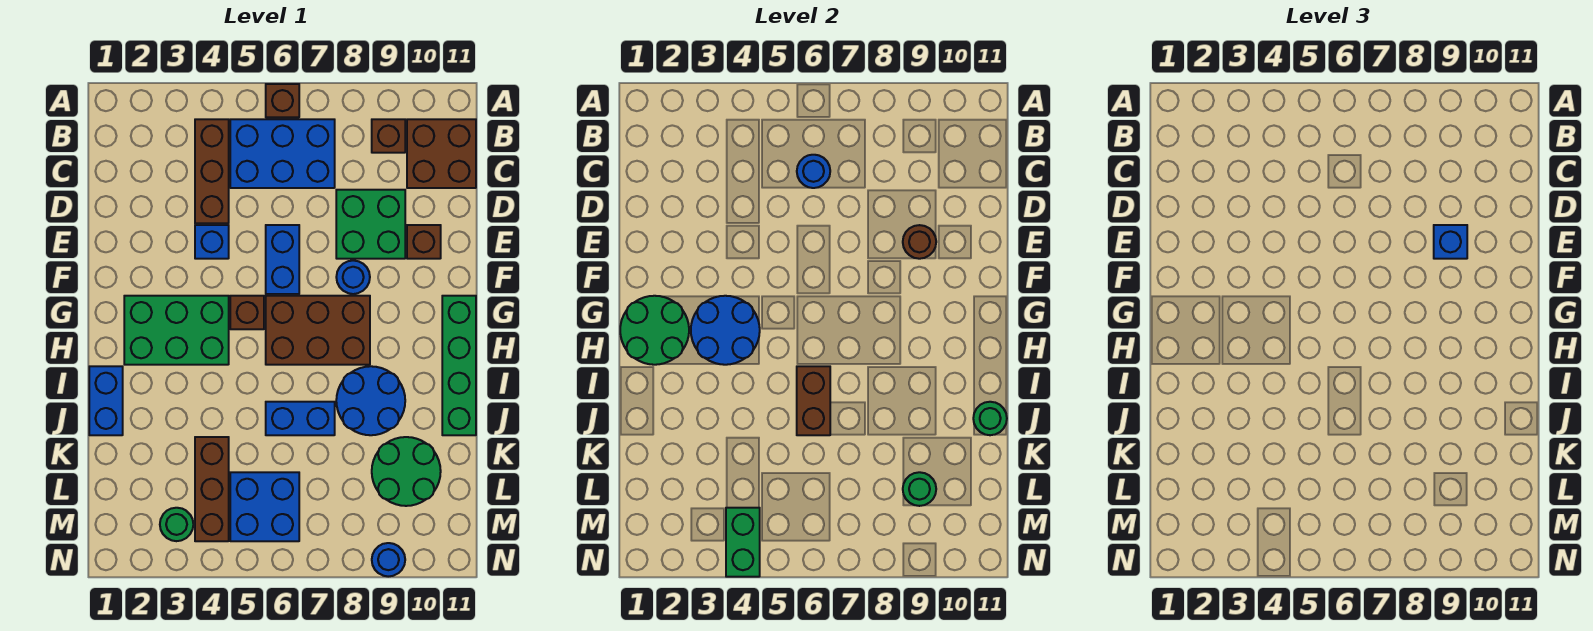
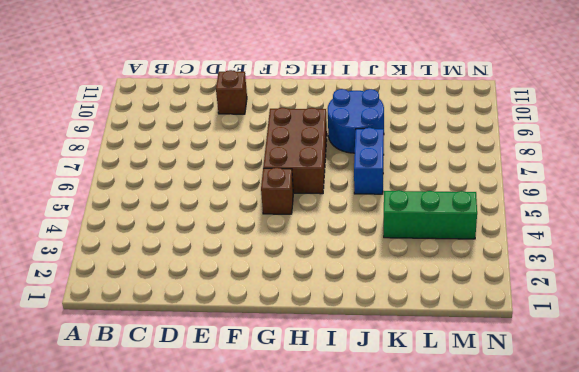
green 1x3 brick [384,190,477,239] -> brown 1x3 brick [195,437,229,541]
none -> brown 1x1 brick [266,84,299,117]
none -> brown 1x3 brick [195,119,229,223]
none -> blue 2x3 brick [230,119,335,188]
none -> brown 1x1 brick [372,119,405,153]

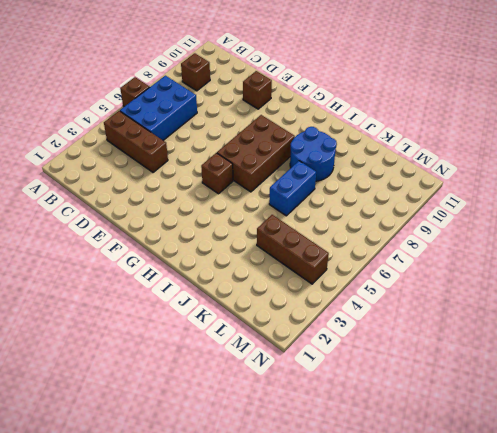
none -> brown 2x2 brick [407,119,476,188]
none -> green 2x2 brick [336,190,405,259]
none -> blue 1x1 brick [195,225,229,259]
none -> blue 1x2 brick [266,225,299,294]

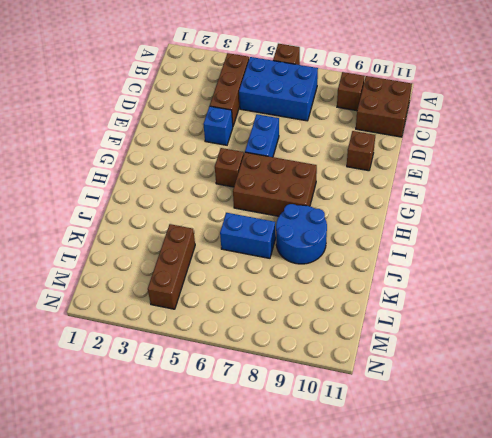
none -> green 2x2 brick [336,190,405,259]
none -> blue 1x1 round brick [336,260,370,294]
none -> green 2x3 brick [124,296,229,365]
none -> green 1x4 brick [442,296,476,435]

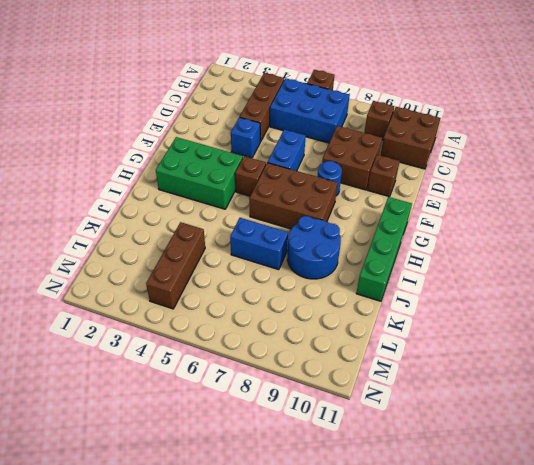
brown 2x2 brick [322,126,382,190] -> green 2x2 brick [336,190,405,259]
none -> blue 1x2 brick [89,366,123,435]
none -> green 2x2 round brick [372,437,441,506]
none -> blue 2x2 brick [230,472,299,541]
none -> green 1x1 round brick [160,508,193,541]

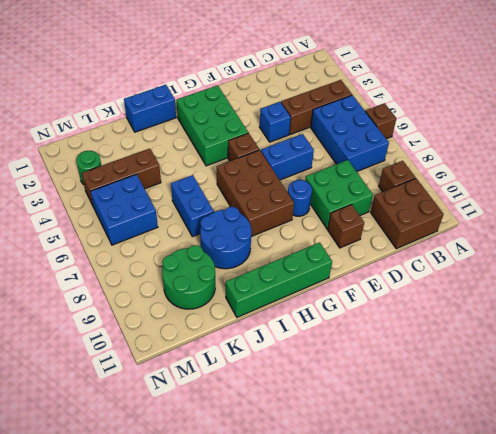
none -> blue 1x1 round brick [372,543,405,577]
none -> blue 1x1 round brick [797,155,830,188]
none -> brown 1x1 round brick [903,225,936,259]
none -> green 2x2 round brick [620,296,689,365]

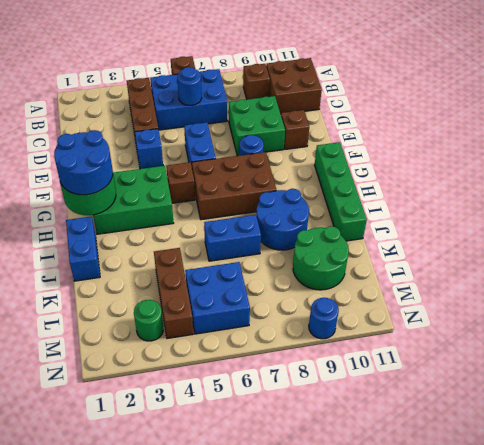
blue 2x2 round brick [54,130,113,195] -> blue 2x2 round brick moved to [691,296,760,365]
none -> brown 1x1 round brick [903,225,936,259]
none -> brown 1x2 brick [797,366,830,435]
none -> green 1x1 round brick [973,402,1007,435]
none -> green 1x1 round brick [903,472,936,506]

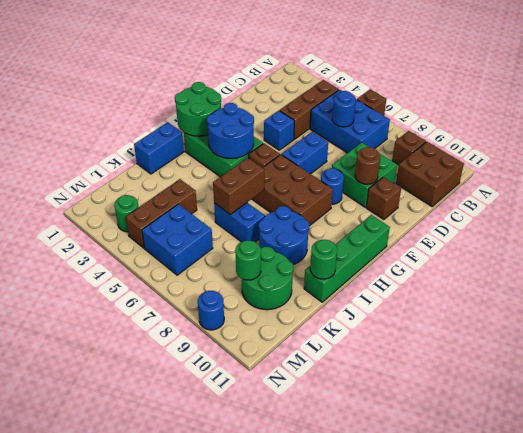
none -> green 1x2 brick [726,508,760,577]
none -> blue 1x1 brick [1434,225,1467,259]

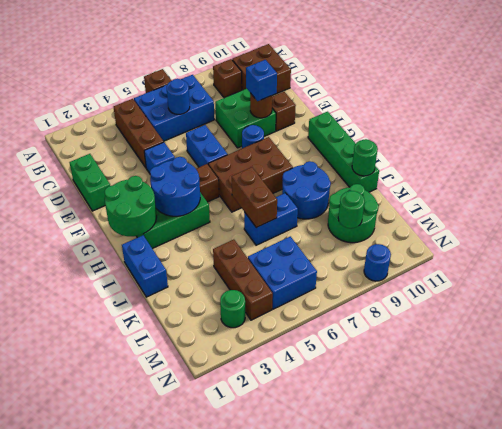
green 1x2 brick [69,154,110,211] -> green 1x2 brick moved to [726,508,760,577]

